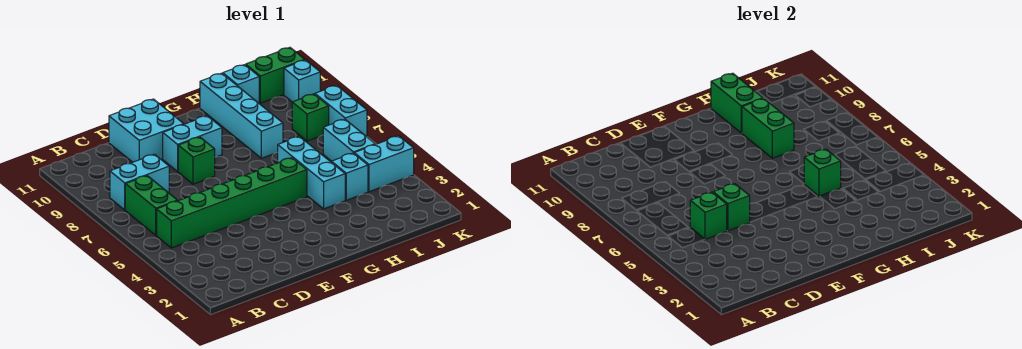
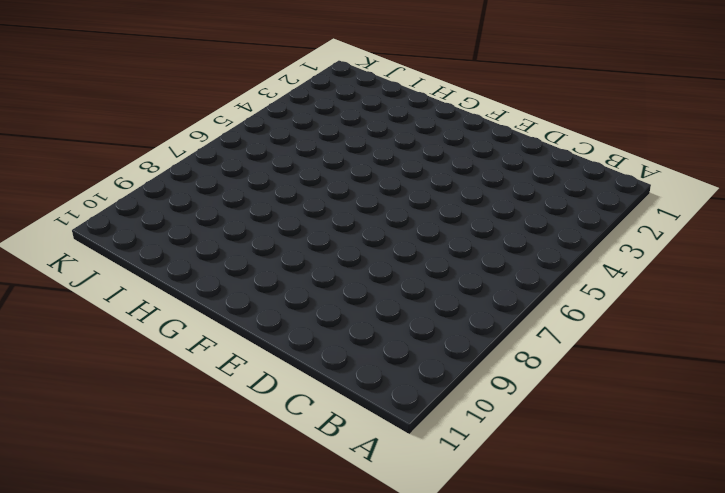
none -> green 1x6 brick [157,158,307,248]
none -> green 1x2 brick [125,176,177,235]
none -> cyan 1x2 brick [110,154,169,210]

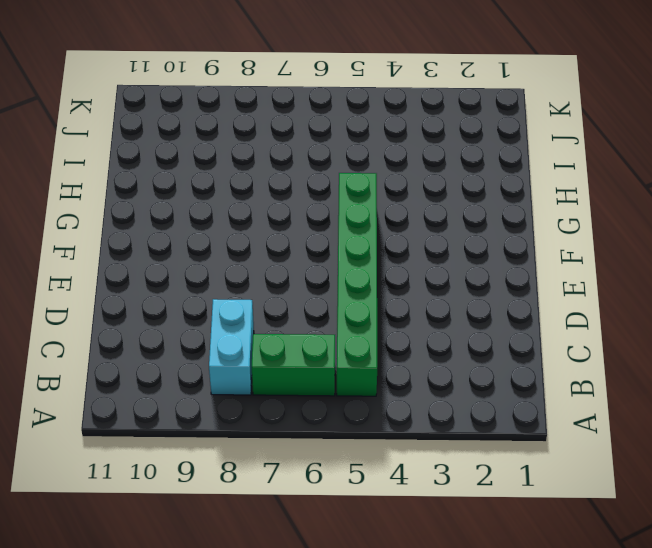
none -> cyan 2x2 brick [109,99,184,162]
none -> green 1x1 brick [178,137,215,184]
none -> cyan 1x2 brick [163,116,222,171]

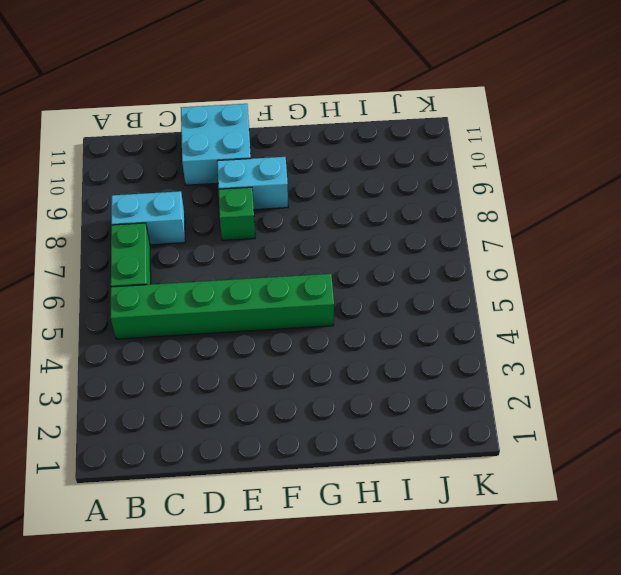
none -> cyan 1x3 brick [278,136,345,209]
none -> cyan 1x4 brick [200,73,283,158]
none -> cyan 1x1 brick [332,153,368,200]

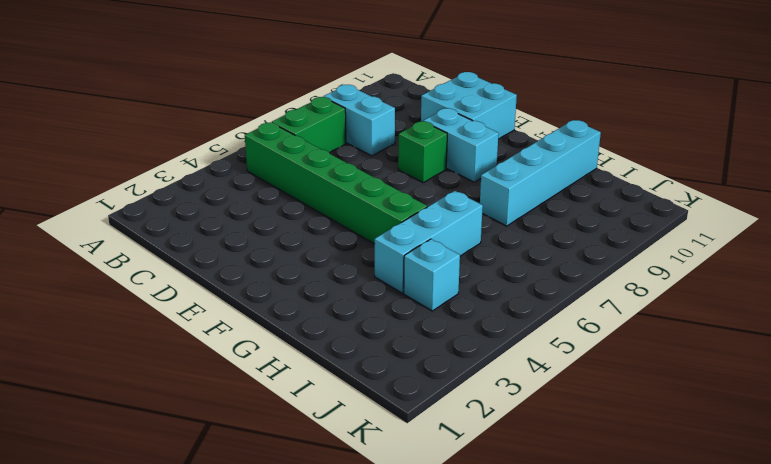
none -> cyan 1x1 brick [223,65,259,103]
none -> cyan 1x2 brick [354,136,414,192]
none -> cyan 1x2 brick [323,119,375,161]

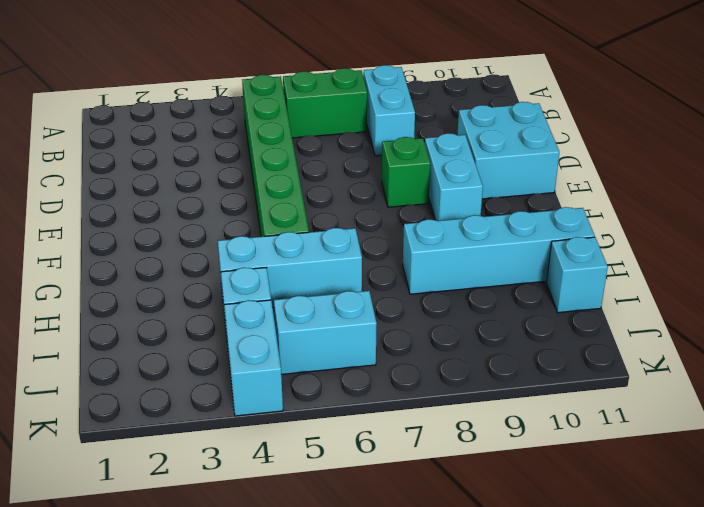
none -> green 1x1 brick [292,94,329,141]
none -> green 1x2 brick [246,47,305,103]
none -> cyan 1x2 brick [315,85,367,137]

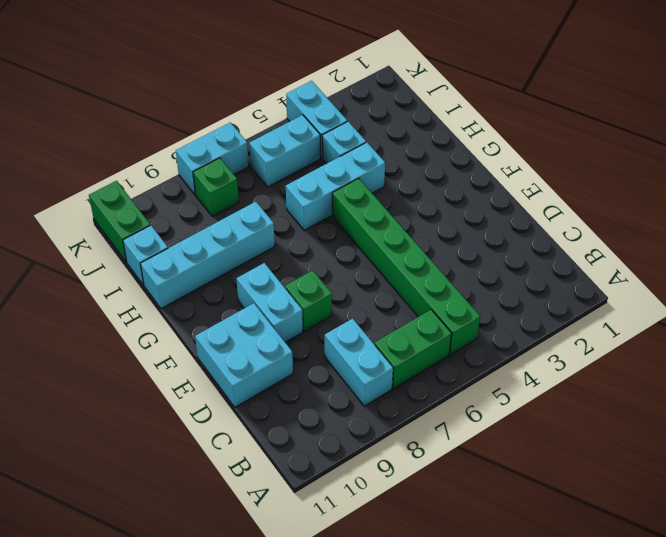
none -> cyan 1x1 brick [284,60,320,102]
none -> green 1x1 brick [690,192,727,239]
none -> green 1x1 brick [713,184,750,231]

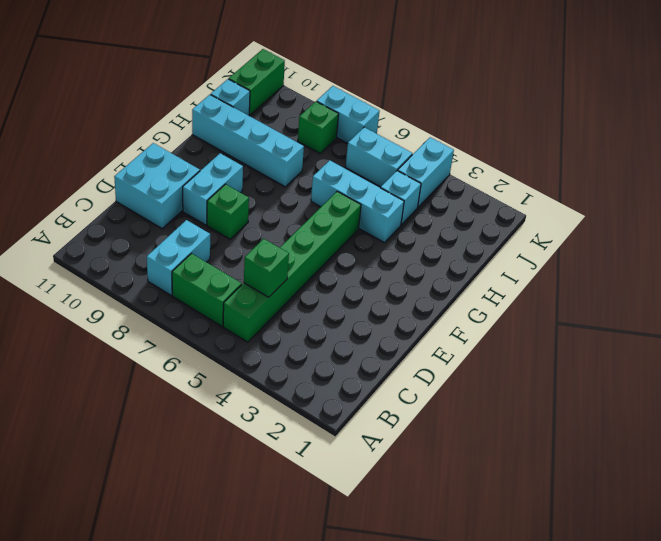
none -> cyan 1x1 brick [284,60,320,102]
none -> green 1x1 brick [713,184,750,231]
none -> green 1x1 brick [804,149,841,196]

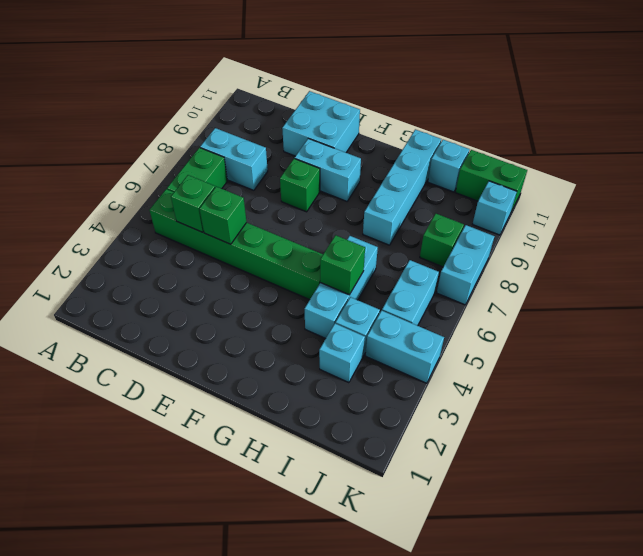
cyan 1x1 brick [319,324,365,383] -> none
none -> green 1x2 brick [742,98,794,158]
none -> green 1x2 brick [711,73,763,133]

